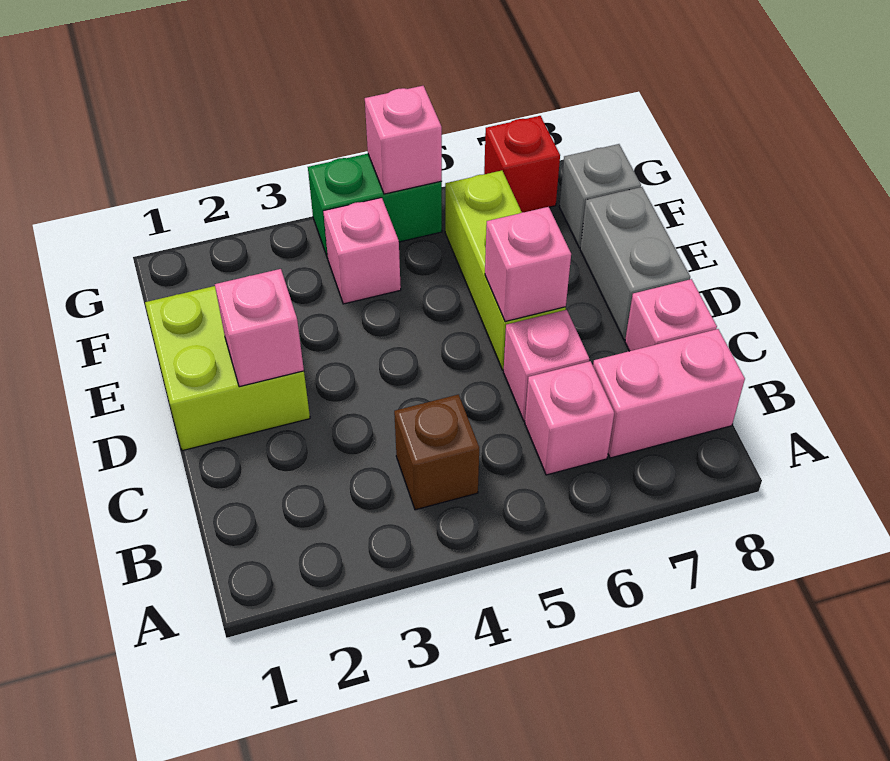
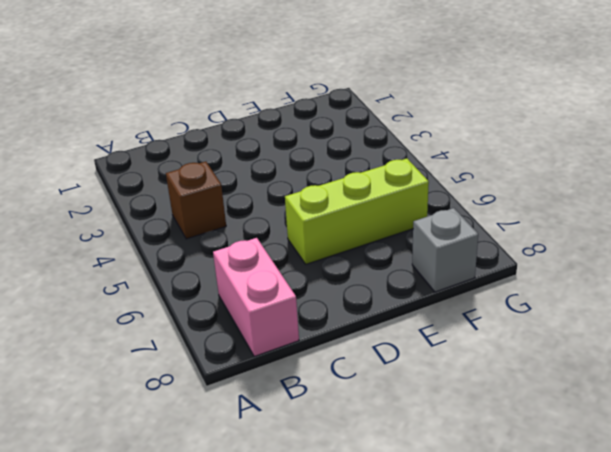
none -> pink 1x1 brick [525,361,614,475]
none -> pink 1x1 brick [503,310,589,421]
none -> pink 1x1 brick [625,279,717,351]

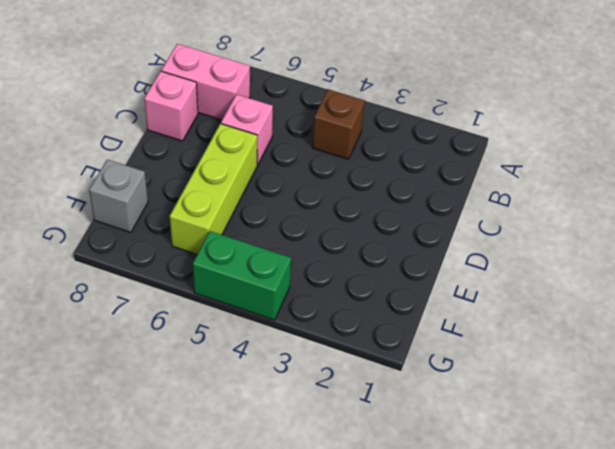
none -> pink 1x1 brick [525,361,614,475]
none -> lime 2x2 brick [145,286,310,451]
none -> grey 1x2 brick [580,187,690,340]

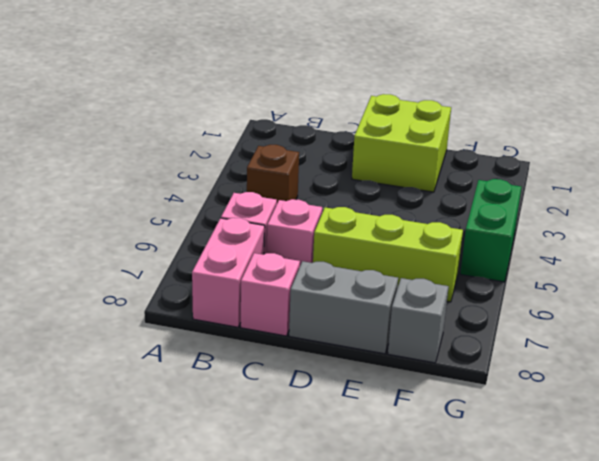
none -> pink 1x1 brick [323,198,401,304]
none -> red 1x1 brick [484,116,560,212]
none -> pink 1x1 brick [215,269,304,387]

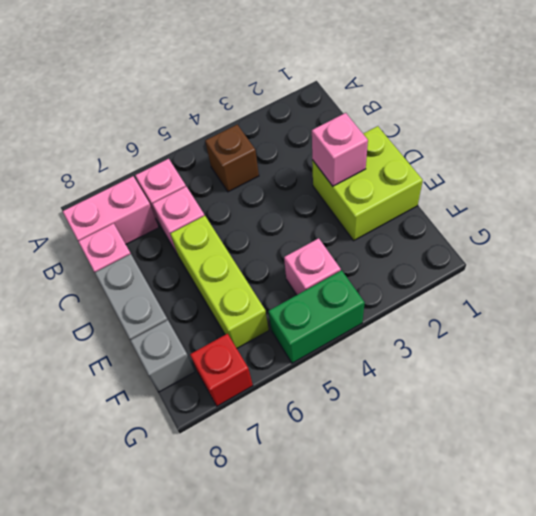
none -> pink 1x1 brick [485,207,571,322]
none -> pink 1x1 brick [365,86,442,194]

